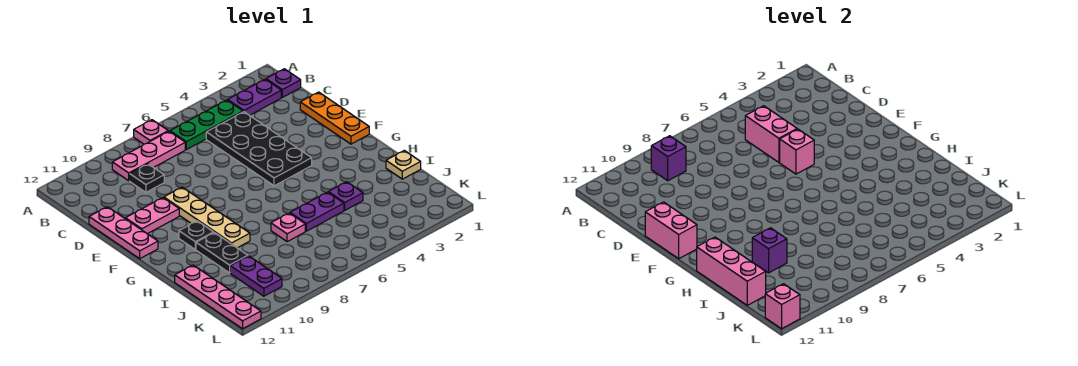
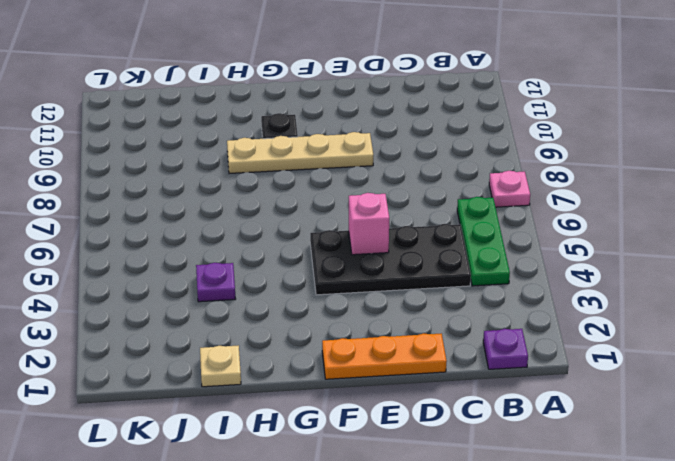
none -> purple 1x2 plate [228,79,281,115]
none -> pink 1x3 plate [112,131,185,181]
none -> black 1x1 plate [130,164,164,192]

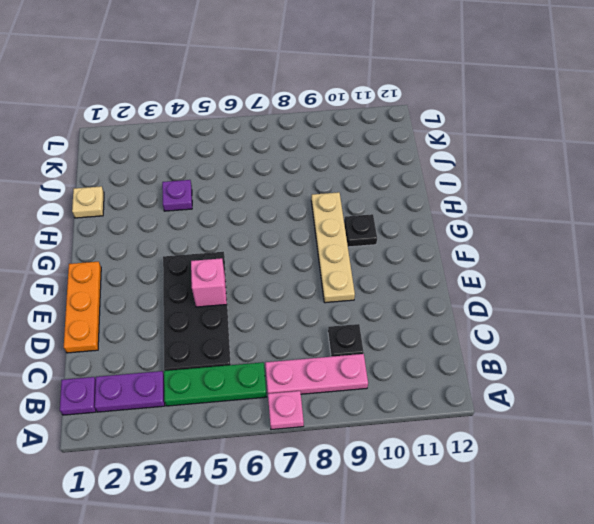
none -> pink 1x3 plate [89,207,158,259]
none -> pink 1x2 plate [125,198,179,234]
none -> black 1x2 plate [196,233,248,273]

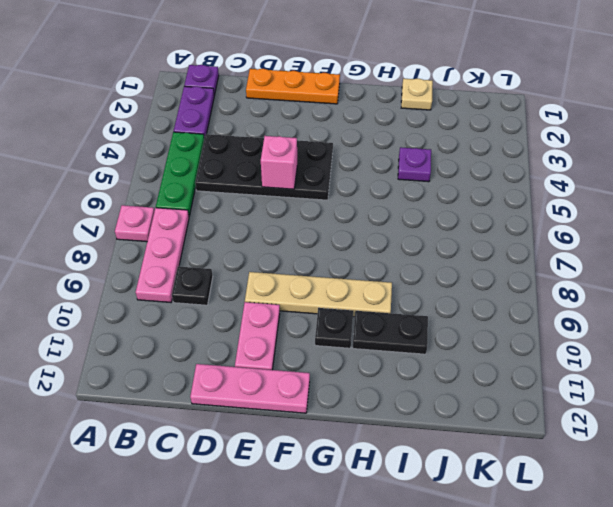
none -> purple 1x2 plate [290,192,344,231]
none -> pink 1x1 plate [271,213,305,242]
none -> pink 1x4 plate [175,265,261,329]

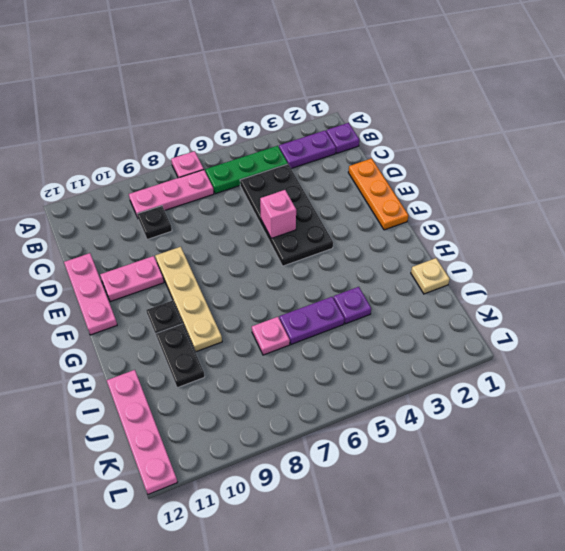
none -> purple 1x2 plate [230,256,282,296]
none -> purple 1x1 brick [651,136,686,181]
none -> pink 1x2 brick [745,106,797,162]

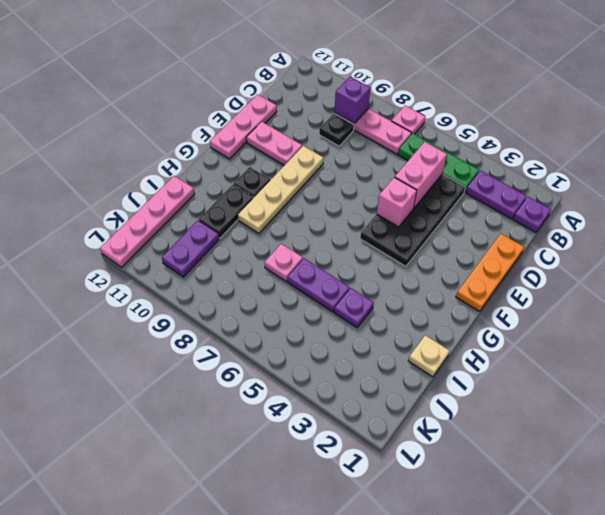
none -> pink 1x2 brick [645,202,697,259]
none -> pink 1x3 brick [697,237,766,305]
none -> purple 1x1 brick [752,228,787,273]

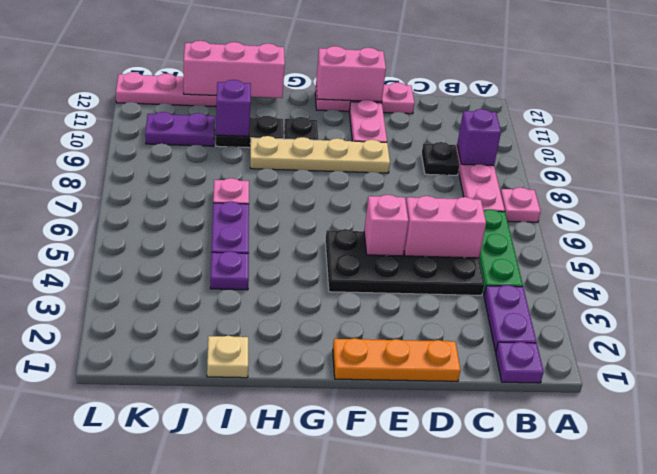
none -> pink 1x1 brick [765,284,800,329]

